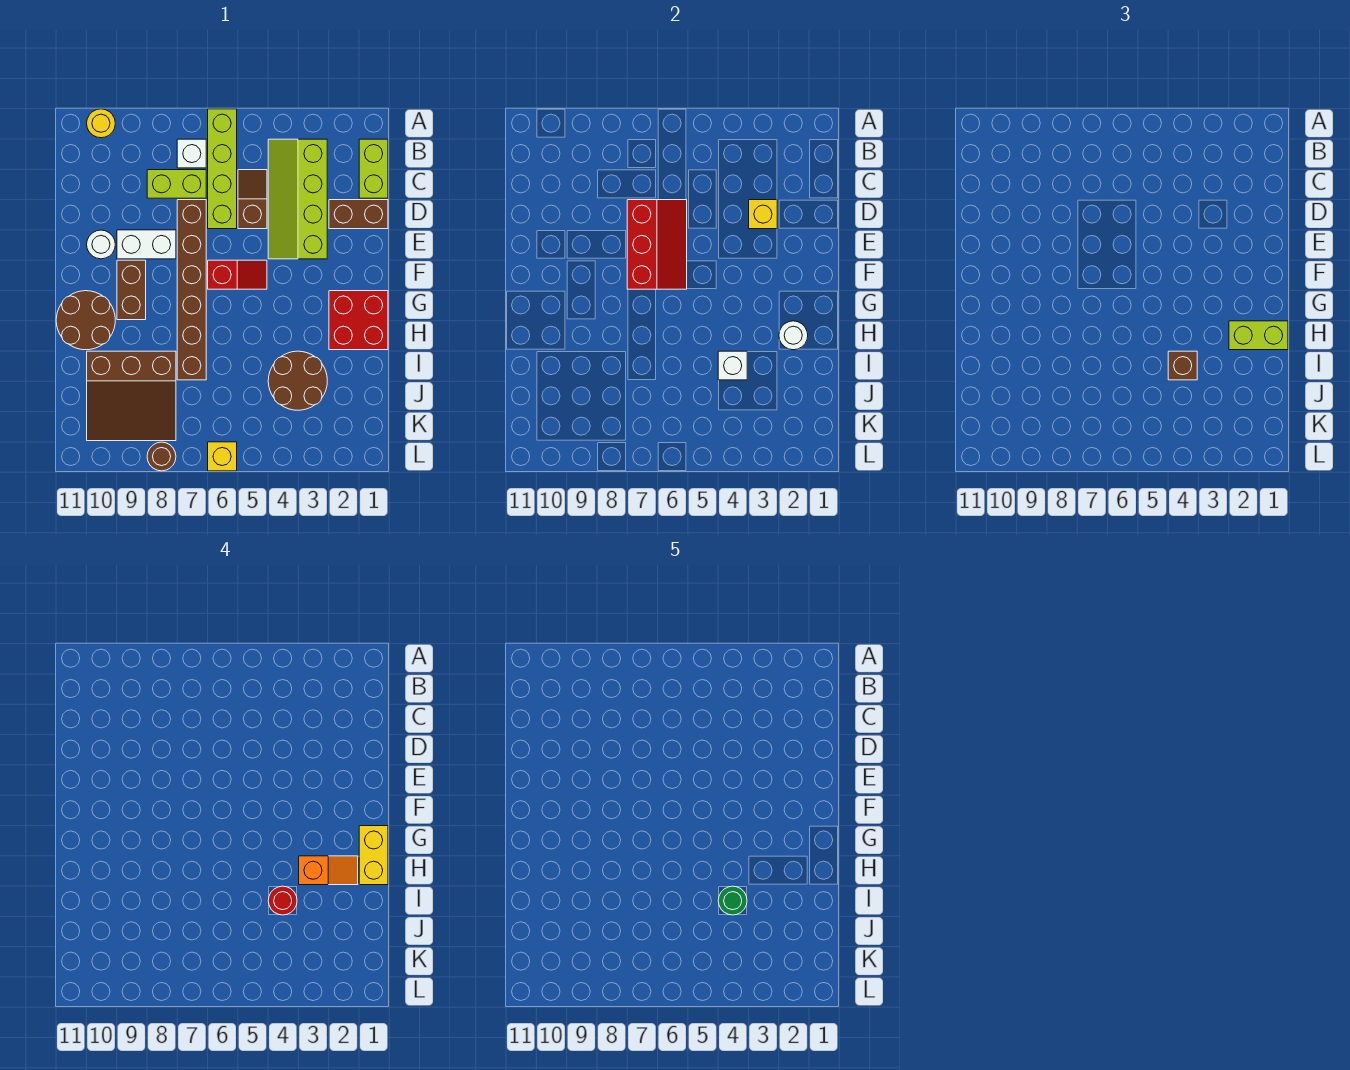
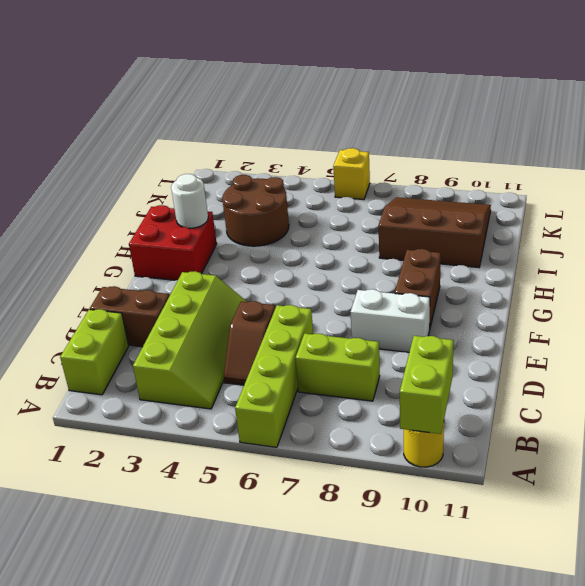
lime 1x2 brick [400,336,454,434] -> lime 1x2 brick turned to [1229,321,1288,350]
none -> white 1x1 brick [177,139,206,168]
none -> brown 1x6 brick [177,200,206,380]
none -> white 1x1 round brick [87,230,115,259]

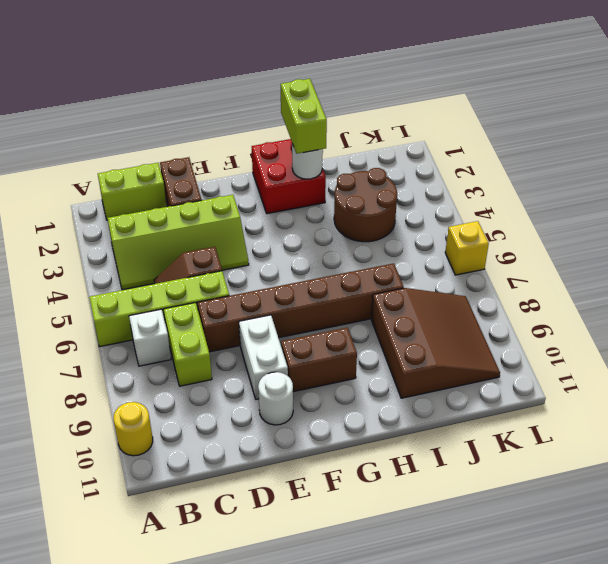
none -> red 1x2 slope [208,260,267,289]
none -> brown 2x2 round brick [56,291,115,350]
none -> brown 1x1 round brick [147,442,176,471]

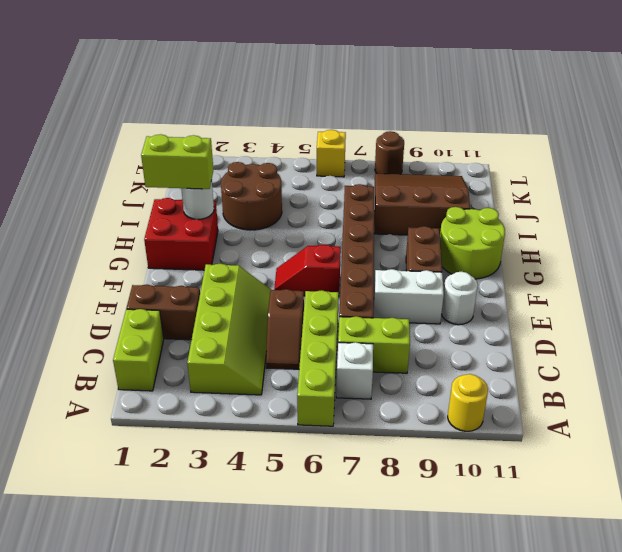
lime 2x2 round brick [440,207,505,279] -> brown 2x2 round brick [56,291,115,350]
none -> yellow 1x1 brick [749,200,777,229]
none -> red 2x3 slope [627,200,687,289]
none -> white 1x1 brick [718,351,747,380]

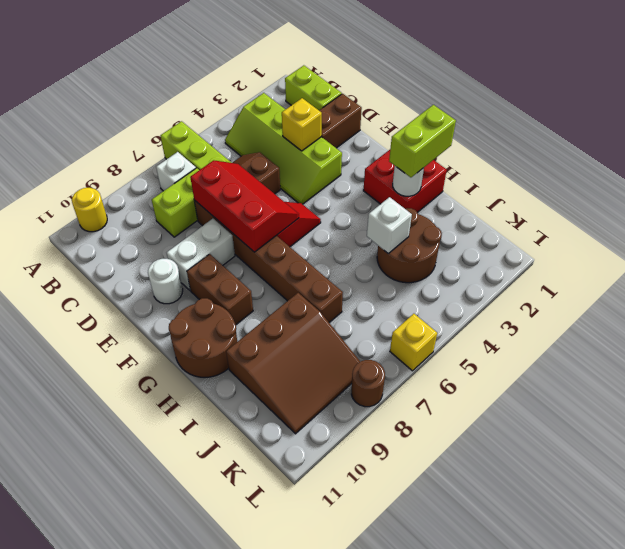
none -> brown 1x1 brick [1168,351,1197,380]
none -> yellow 1x2 brick [359,826,388,885]
none -> orange 1x2 slope [299,856,358,885]

